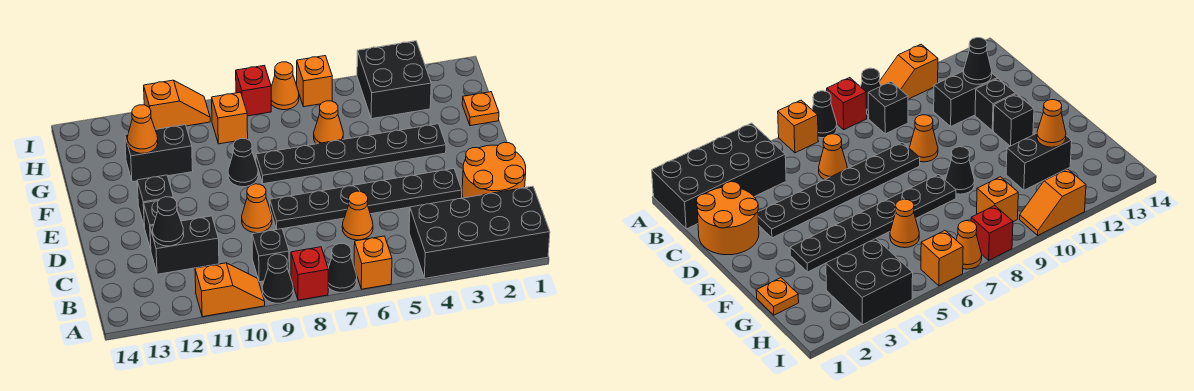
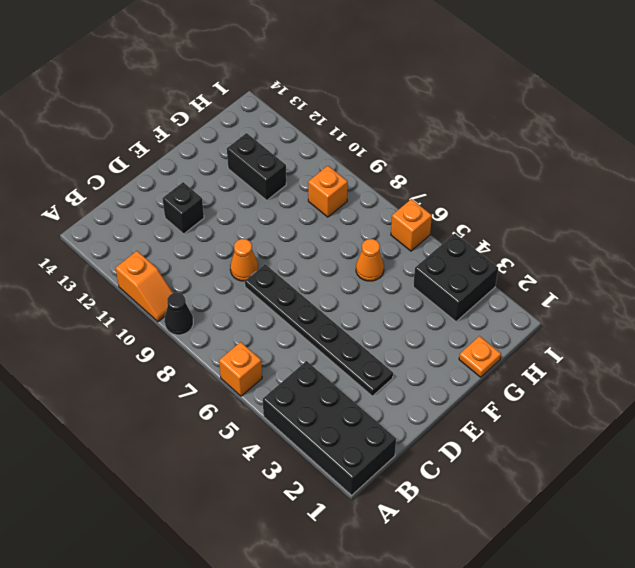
none -> black 1x1 cone [328,244,357,292]
none -> red 1x1 brick [291,247,328,300]
none -> black 1x1 brick [252,229,289,282]

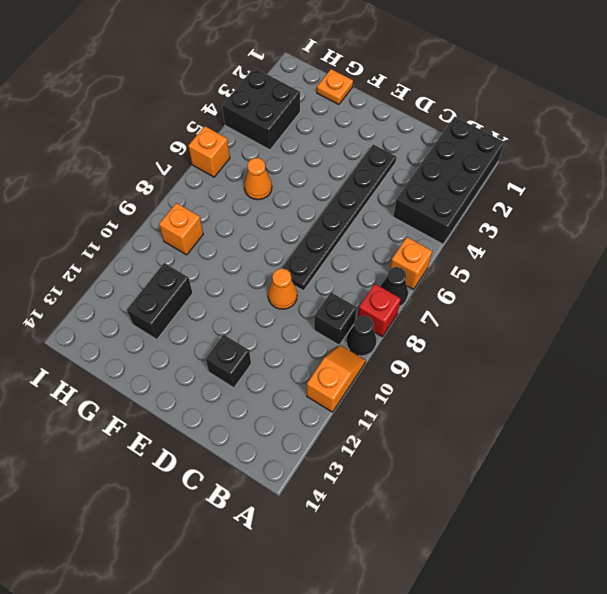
none -> orange 2x2 round brick [462,142,526,198]
none -> orange 1x1 cone [342,191,373,240]
none -> black 1x2 brick [150,216,219,274]

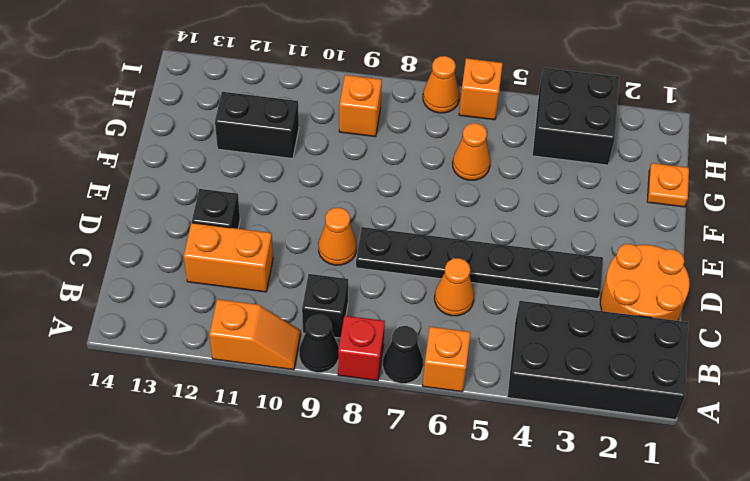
orange 1x2 brick [184,223,273,292] -> black 1x2 brick [150,216,219,274]
none -> black 1x1 brick [137,175,173,227]
none -> black 1x6 plate [256,124,446,184]
none -> black 1x1 cone [228,139,258,187]

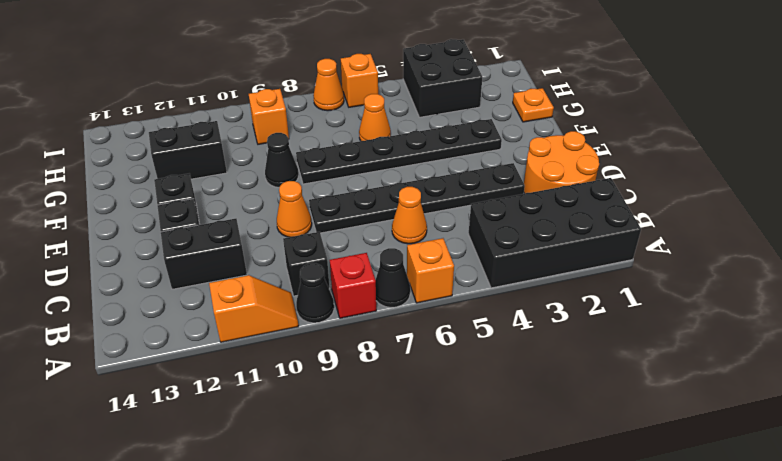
none -> red 1x1 brick [236,65,271,116]
none -> orange 1x2 slope [144,80,210,129]
none -> black 1x1 cone [153,197,184,246]

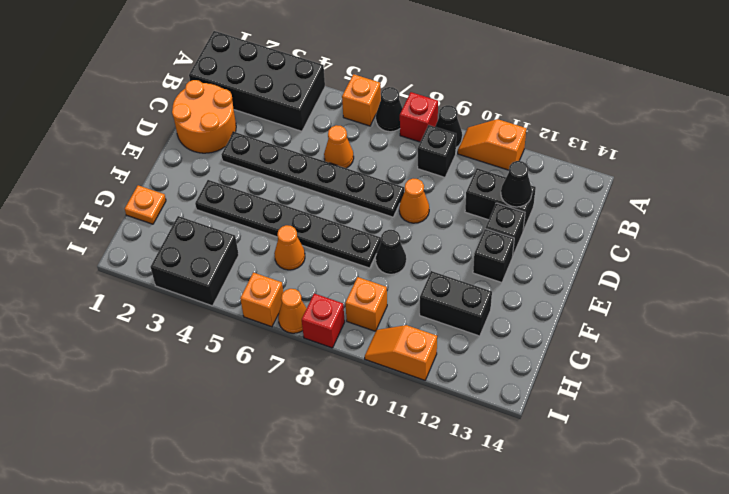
none -> orange 1x1 cone [127,105,158,153]

